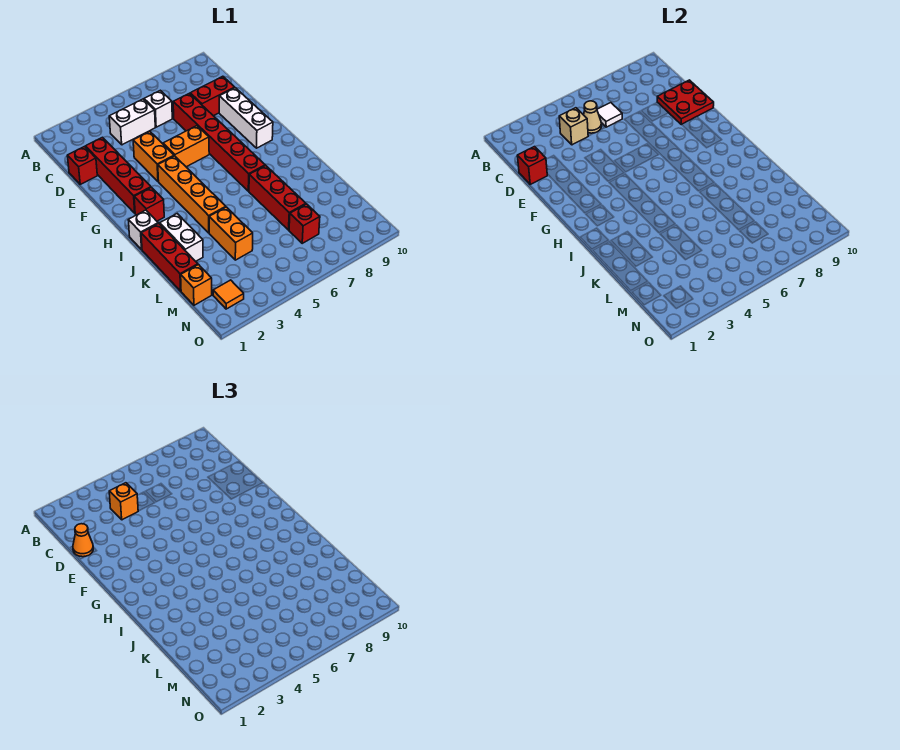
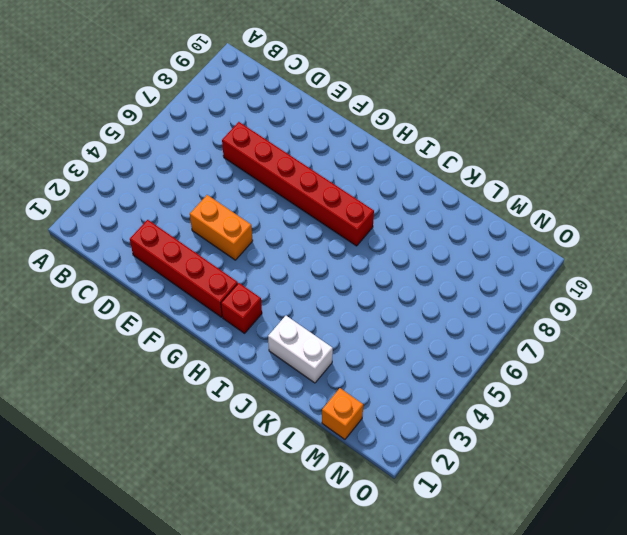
none -> white 1x2 brick [109,99,155,145]
none -> white 1x1 brick [144,90,172,127]
none -> red 1x1 brick [67,147,97,184]

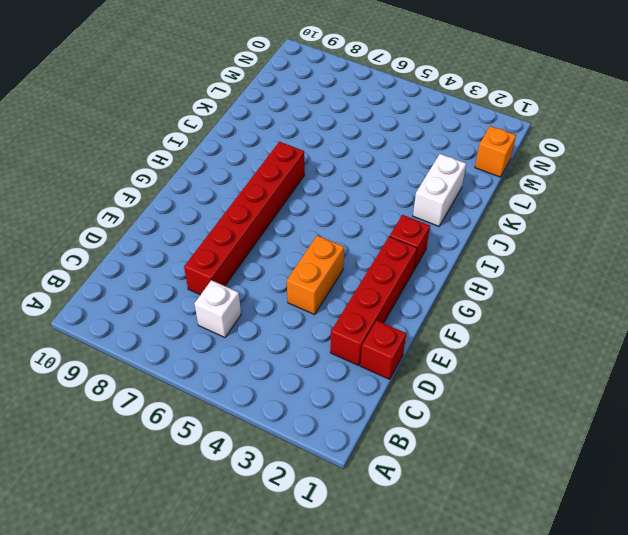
none -> white 1x2 brick [109,99,155,145]
none -> red 1x2 brick [190,76,235,116]
none -> white 1x3 brick [219,88,273,148]

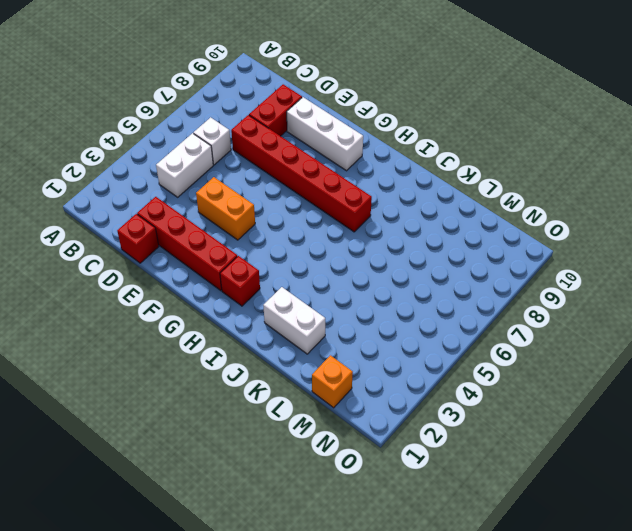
none -> orange 1x2 brick [163,126,209,167]
none -> orange 1x4 brick [158,156,226,233]
none -> white 1x1 brick [128,210,158,249]

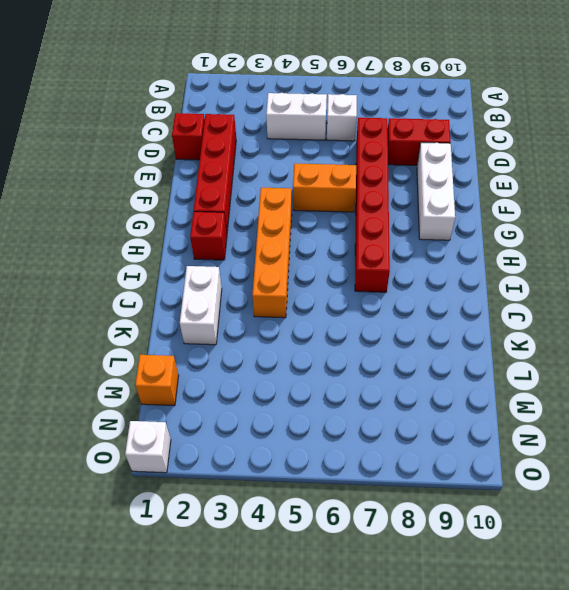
white 1x1 brick [125,421,171,473] -> white 1x1 brick moved to [128,210,158,249]
none -> orange 1x2 brick [133,132,174,182]
none -> red 1x3 brick [141,223,198,291]
none -> red 1x3 brick [249,165,306,230]

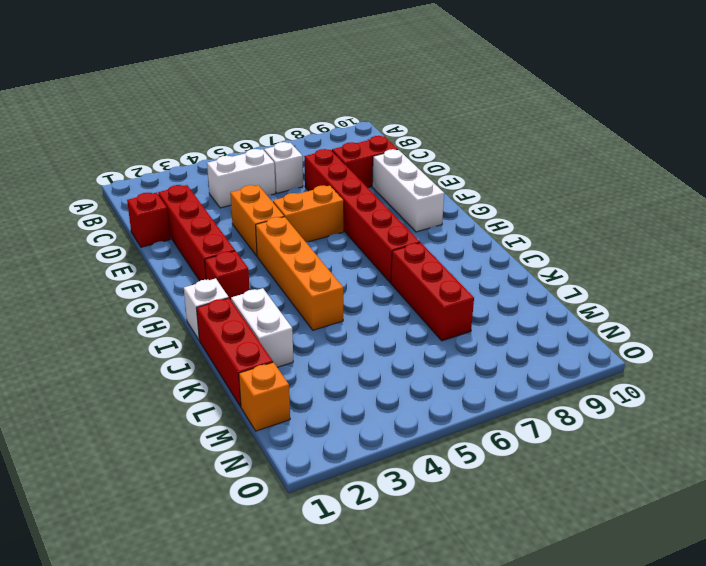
none -> orange 1x2 brick [209,207,253,260]
none -> red 1x1 brick [289,204,320,243]
none -> orange 1x1 tile [213,280,244,309]

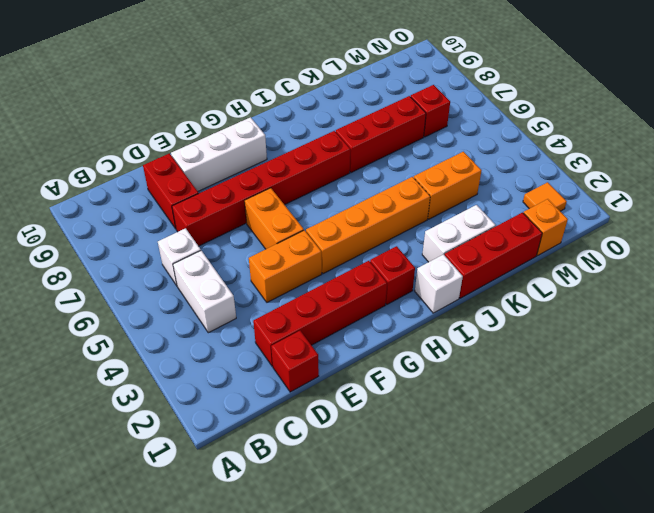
none -> tan 1x1 brick [559,108,588,145]
none -> tan 1x1 cone [584,101,601,133]
none -> white 1x1 tile [597,103,622,127]

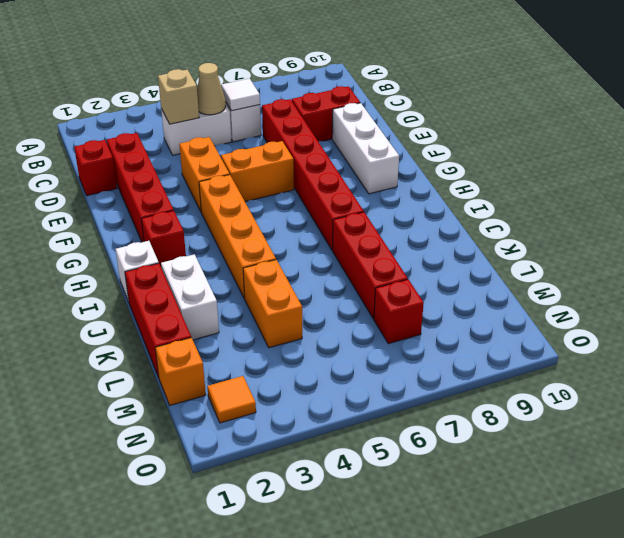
none -> red 1x1 brick [517,147,547,184]
none -> red 2x2 plate [657,80,714,125]
none -> orange 1x1 brick [109,483,138,520]

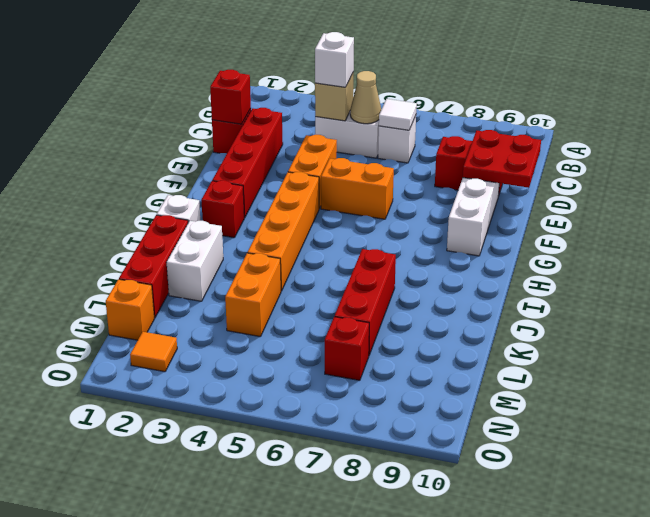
white 1x1 brick [315,32,354,87] -> orange 1x1 brick [109,483,138,520]
none -> red 1x6 brick [173,93,265,191]
none -> orange 1x1 cone [73,524,93,557]

